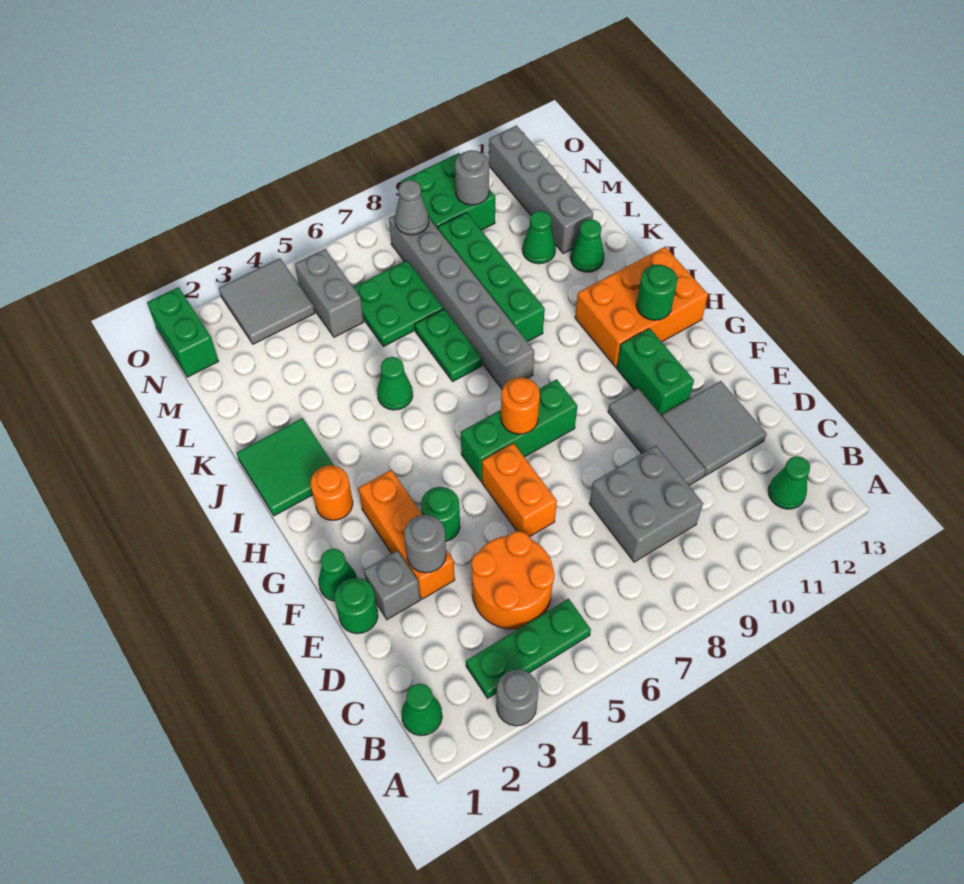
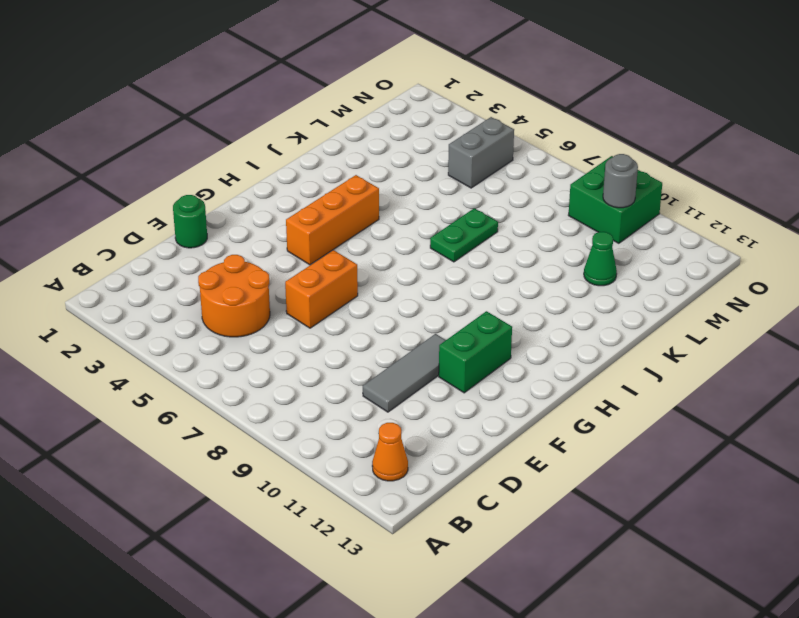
orange 1x1 cone [372,423,408,481] -> green 1x1 cone [768,456,810,509]
orange 1x3 brick [286,175,379,265] -> orange 1x3 brick moved to [358,470,455,599]
none -> grey 1x1 round brick [496,670,539,726]
none -> green 1x1 cone [401,684,442,736]
none -> green 1x3 plate [466,599,591,698]
none -> grey 2x2 brick [589,446,703,562]

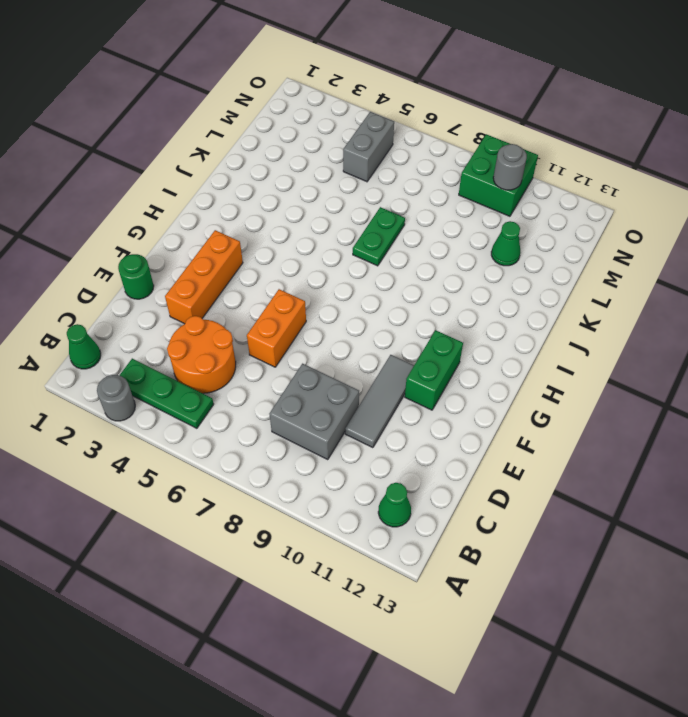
none -> grey 2x2 tile [662,381,767,476]
none -> grey 1x1 brick [364,551,420,620]
none -> green 1x1 cone [319,549,357,601]
none -> green 1x1 round brick [421,487,460,542]

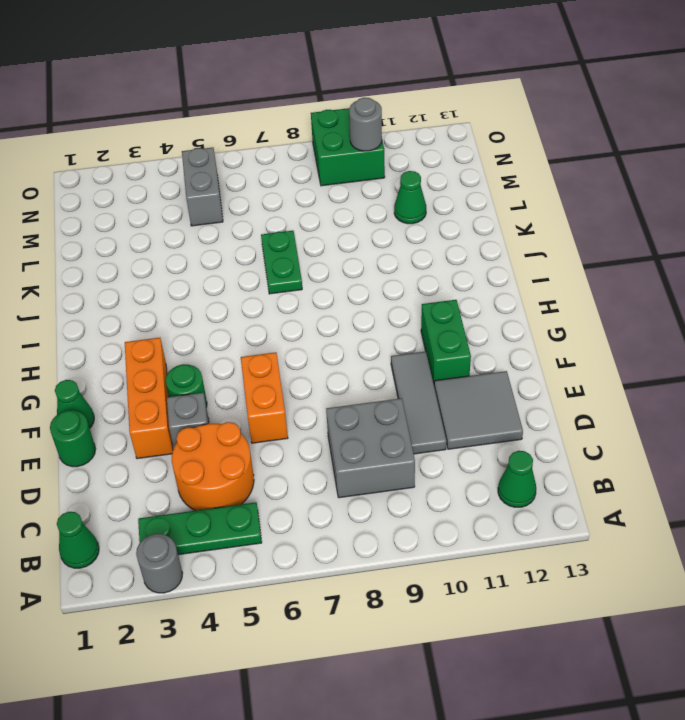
grey 1x1 brick [167,393,209,447] -> grey 1x1 brick moved to [364,551,420,620]
none -> green 1x3 brick [461,379,577,481]
none -> orange 1x1 round brick [311,465,353,520]
none -> orange 2x3 brick [575,247,708,367]
none -> green 2x2 tile [237,418,334,516]

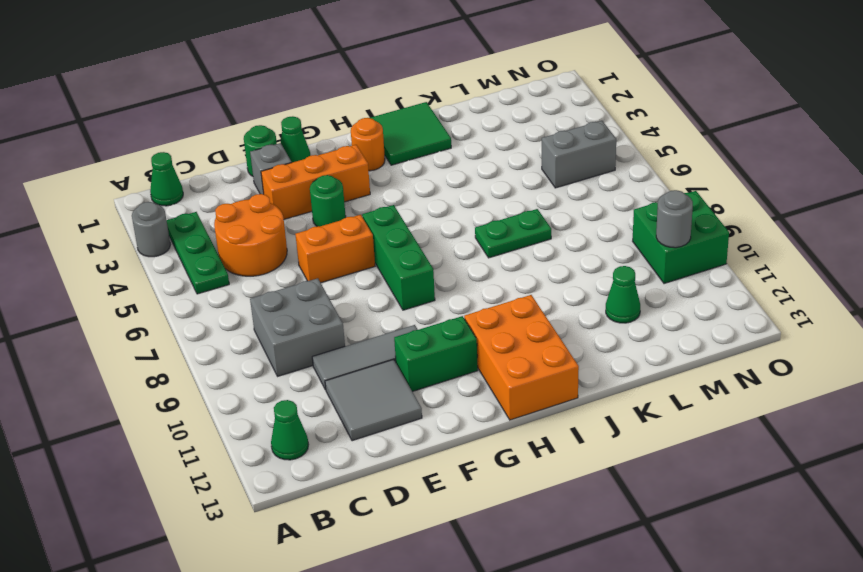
none -> grey 1x6 brick [389,215,534,389]
none -> green 1x1 cone [377,357,413,410]
none -> green 1x4 brick [438,212,545,342]
none -> green 1x1 cone [571,219,604,272]

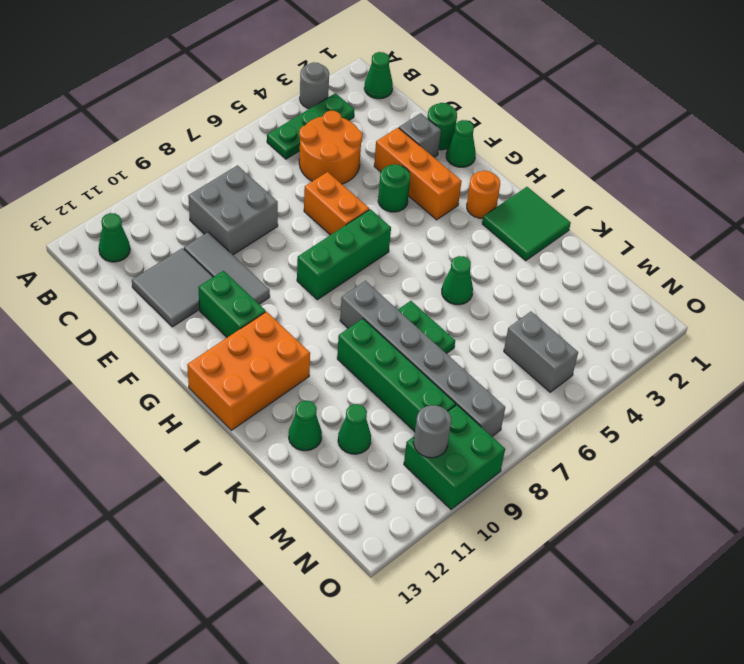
none -> green 2x2 plate [353,260,443,347]
none -> grey 1x4 brick [489,125,593,254]
none -> green 1x2 brick [147,287,219,377]
none -> grey 2x2 tile [219,258,315,344]

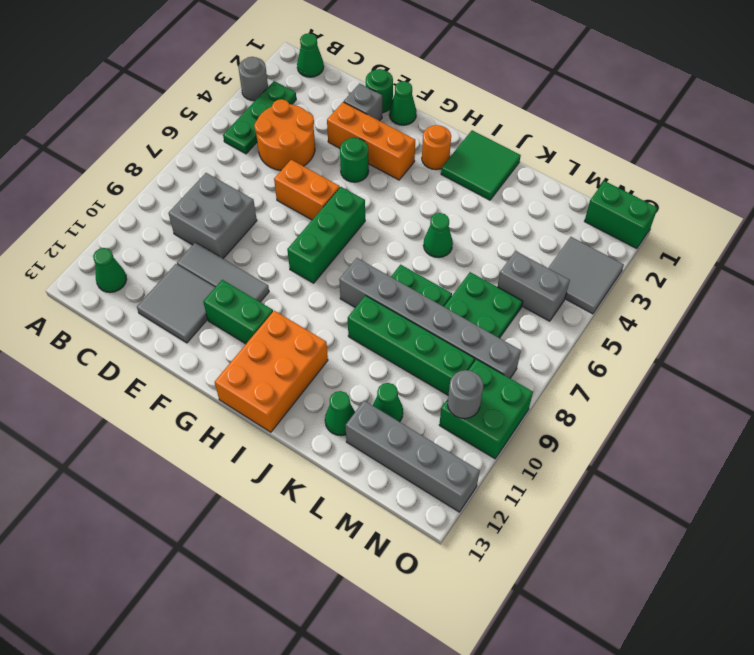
none -> grey 1x1 round brick [404,515,446,573]
none -> orange 1x1 round brick [501,377,540,434]
none -> green 1x1 round brick [636,265,677,320]
none -> grey 1x1 cone [395,180,429,235]

